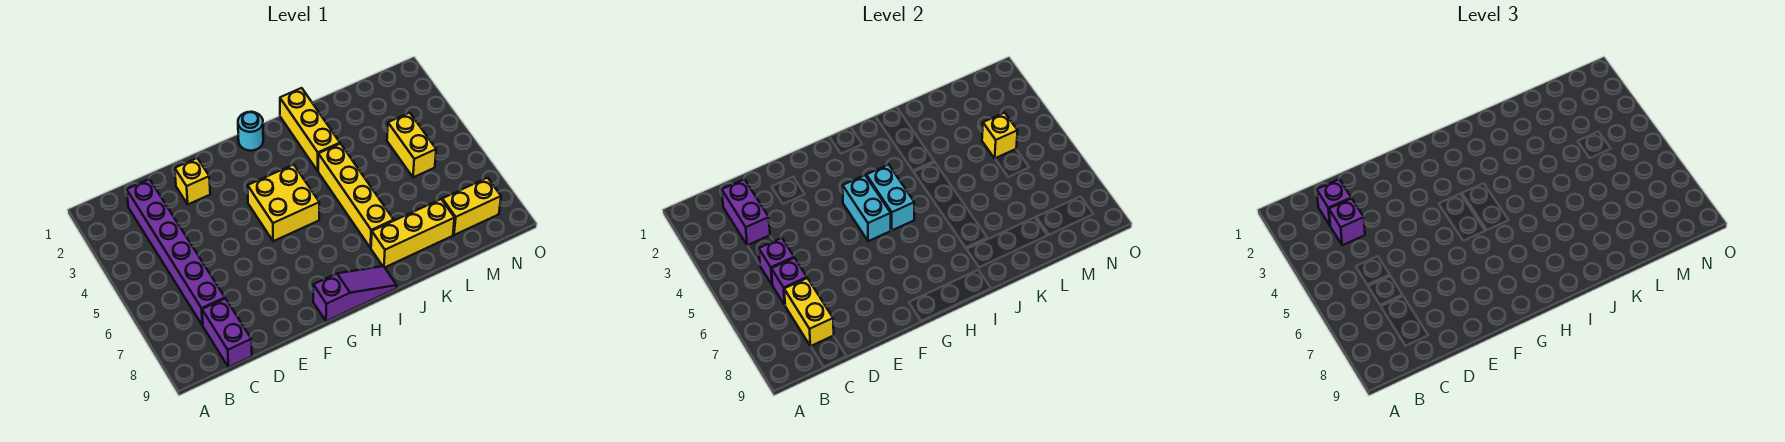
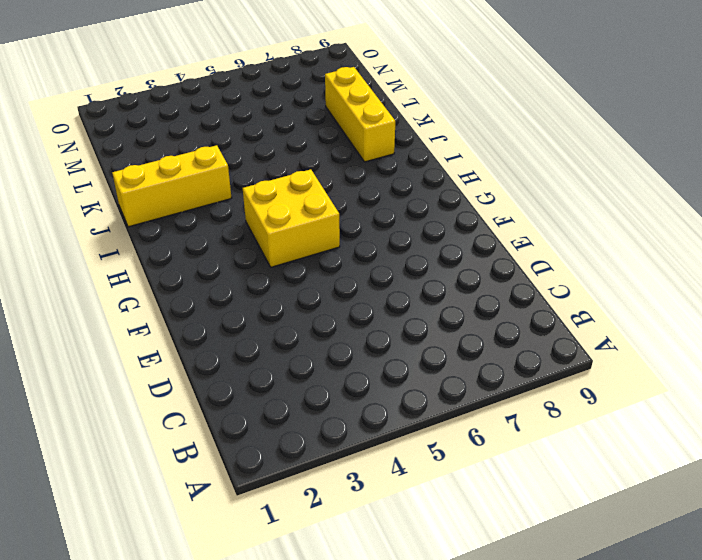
none -> purple 1x6 brick [127,179,225,326]
none -> purple 1x2 brick [202,299,252,367]
none -> yellow 1x1 brick [175,158,210,204]

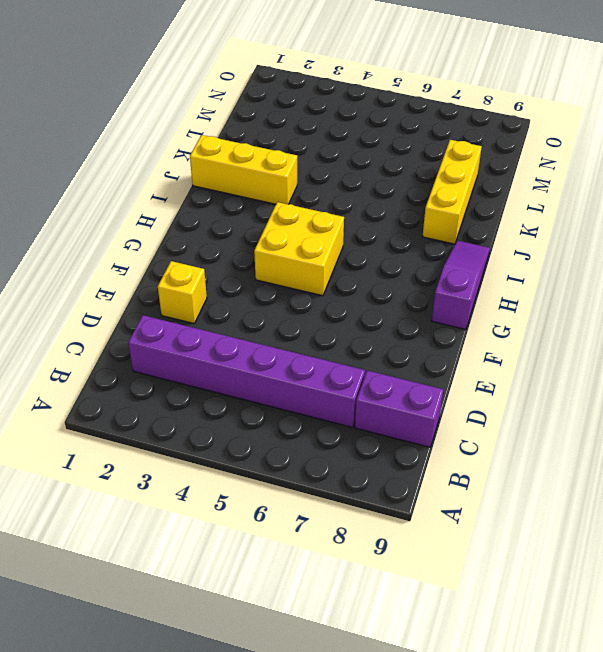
none -> cyan 1x1 round brick [238,112,263,151]
none -> yellow 1x4 brick [318,144,394,248]
none -> yellow 1x2 brick [387,113,436,177]

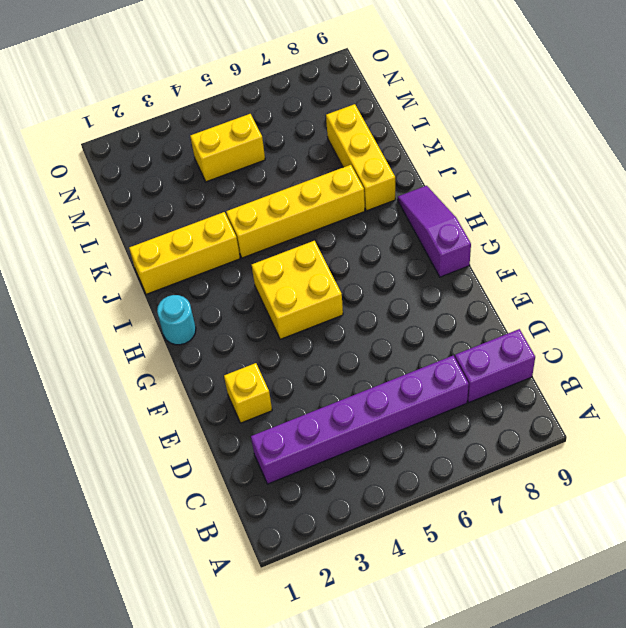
none -> yellow 1x2 brick [442,178,501,235]
none -> purple 1x2 brick [722,179,770,245]
none -> purple 1x1 brick [759,238,794,285]

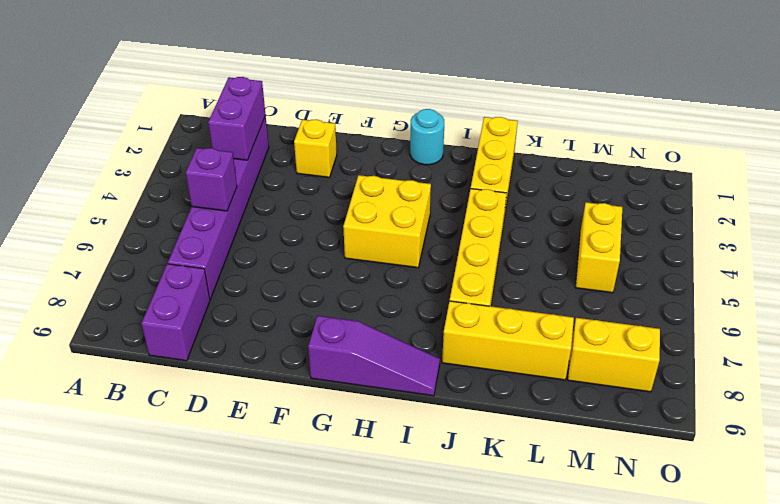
none -> purple 1x1 brick [771,258,807,305]
none -> yellow 1x2 brick [784,278,834,346]
none -> cyan 1x2 brick [843,175,891,241]

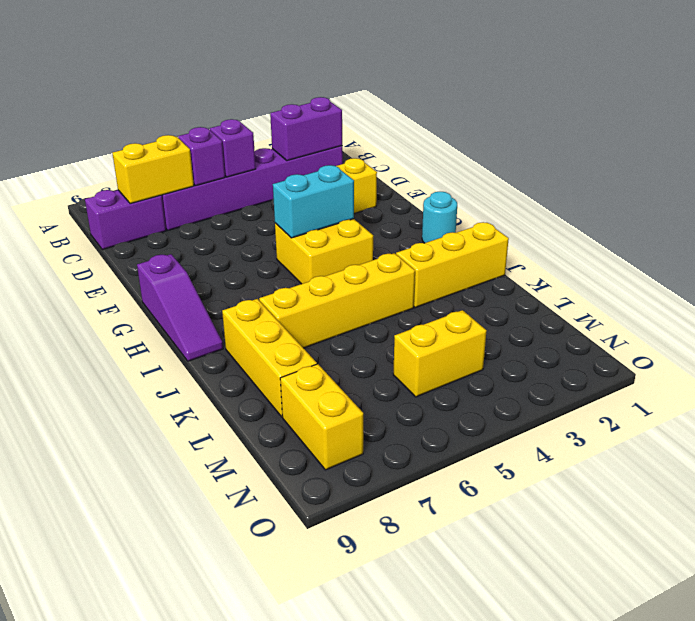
none -> cyan 1x2 brick [866,165,914,230]
none -> yellow 1x1 brick [982,113,1018,158]
none -> purple 1x1 brick [1317,179,1351,225]

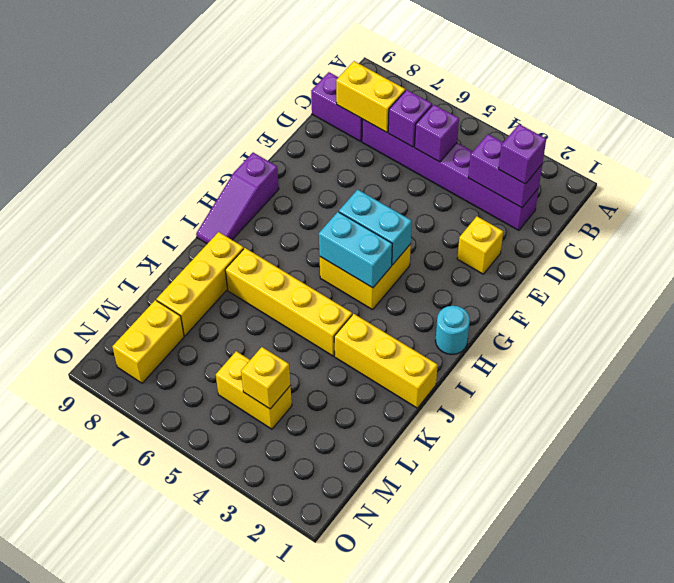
none -> purple 1x1 brick [1329,198,1365,245]

